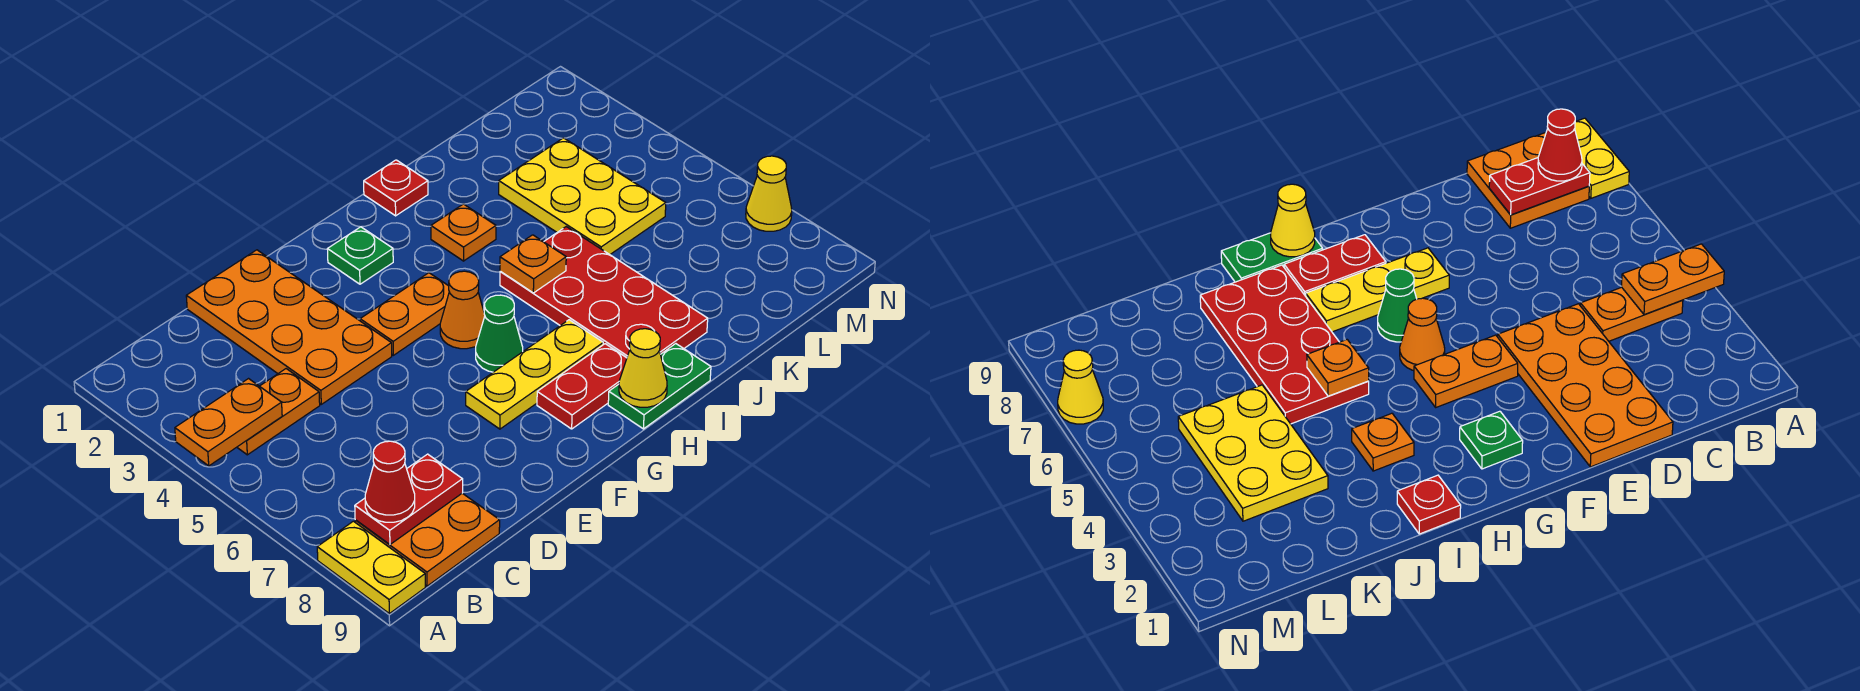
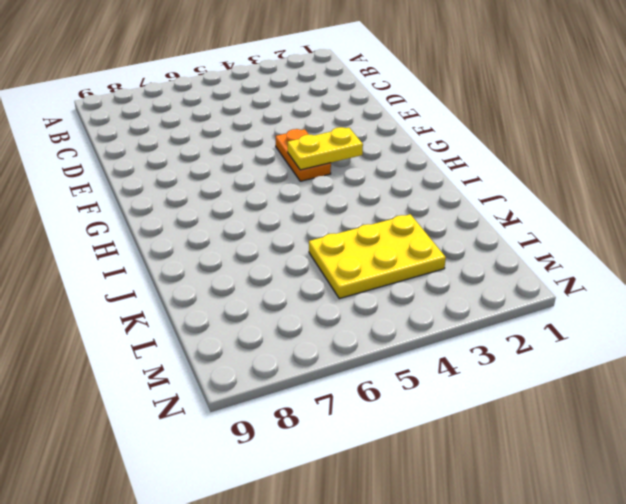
yellow 1x2 plate [288,127,363,170] -> yellow 1x2 plate moved to [317,521,425,613]
none -> orange 1x2 plate [237,369,320,455]
none -> orange 2x2 plate [355,493,500,586]
none -> orange 2x4 plate [186,250,392,404]

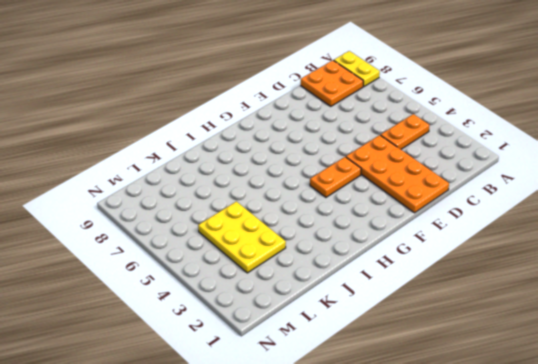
none -> yellow 1x3 plate [466,320,603,429]
none -> green 1x1 plate [327,227,393,284]
none -> orange 1x1 cone [440,271,485,349]

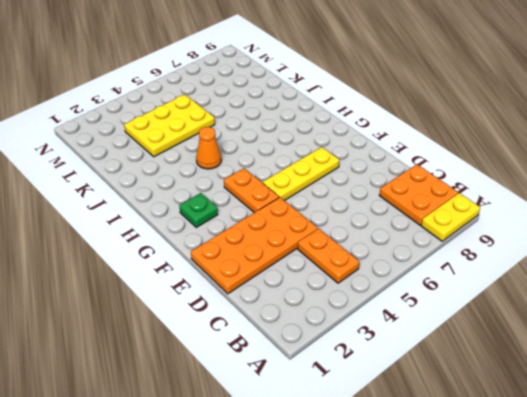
yellow 1x3 plate [263,147,339,201] -> yellow 1x3 plate turned to [466,320,603,429]
orange 1x1 cone [196,127,222,169] -> orange 1x1 cone moved to [440,271,485,349]
none -> green 1x1 cone [476,295,523,372]
none -> red 1x2 plate [537,344,627,429]
none -> green 1x2 plate [608,344,711,429]

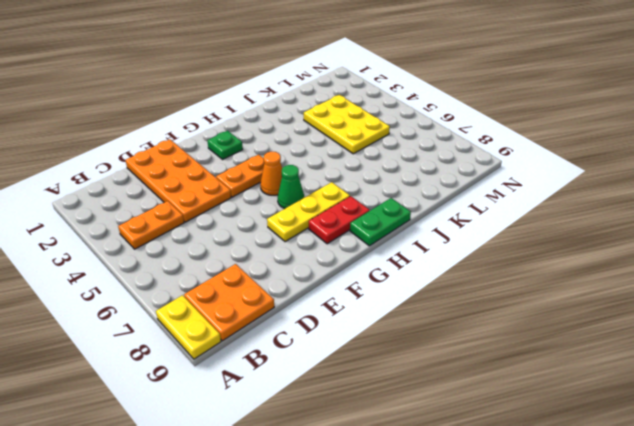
none -> red 1x1 plate [364,160,428,216]
none -> orange 1x1 plate [431,204,496,261]
none -> red 2x4 plate [500,227,708,358]

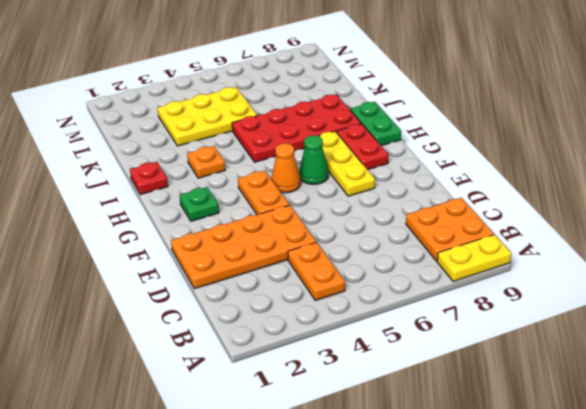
none -> yellow 1x1 cone [746,156,792,231]
none -> orange 1x2 plate [175,379,282,466]
none -> red 1x2 plate [355,454,463,544]

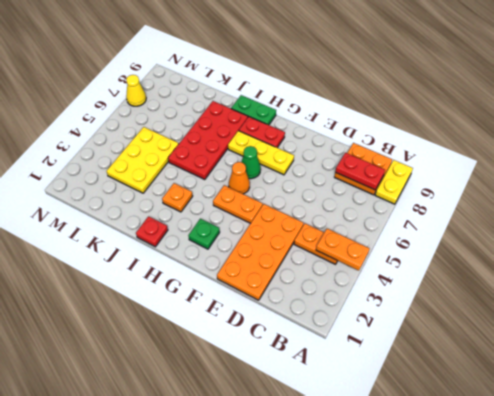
none -> yellow 1x1 cone [619,329,667,407]
none -> orange 1x1 plate [500,235,566,293]
none -> red 1x1 cone [365,441,415,522]

